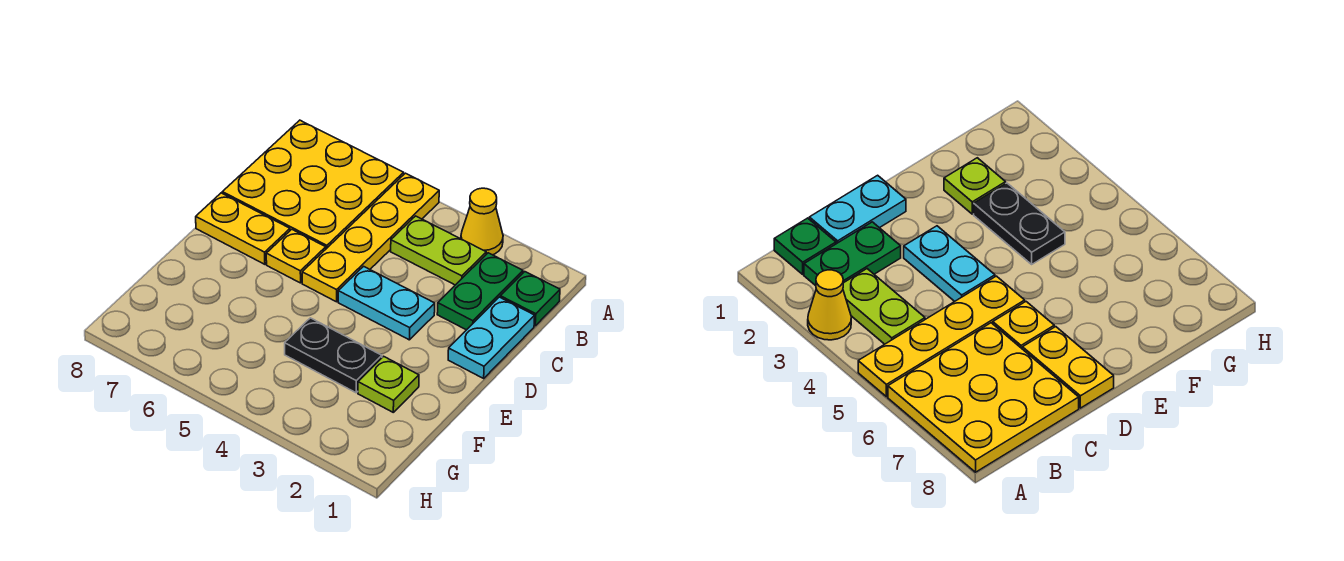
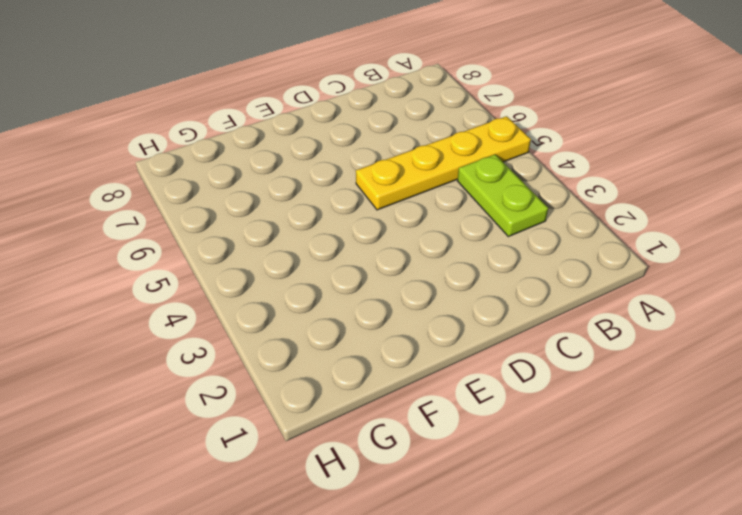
none -> yellow 1x1 cone [461,188,503,255]
none -> yellow 3x3 plate [222,120,404,249]
none -> green 1x1 plate [500,272,560,326]

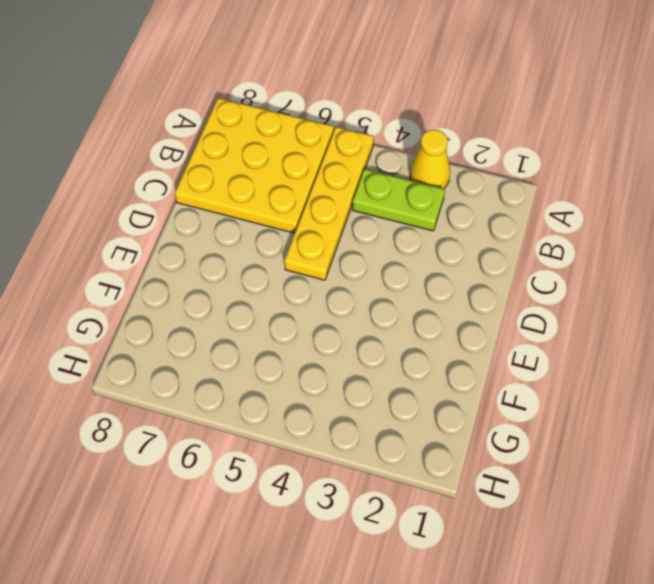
none -> green 1x1 plate [500,272,560,326]
none -> green 1x2 plate [437,253,523,330]
none -> cyan 1x2 plate [448,297,535,378]

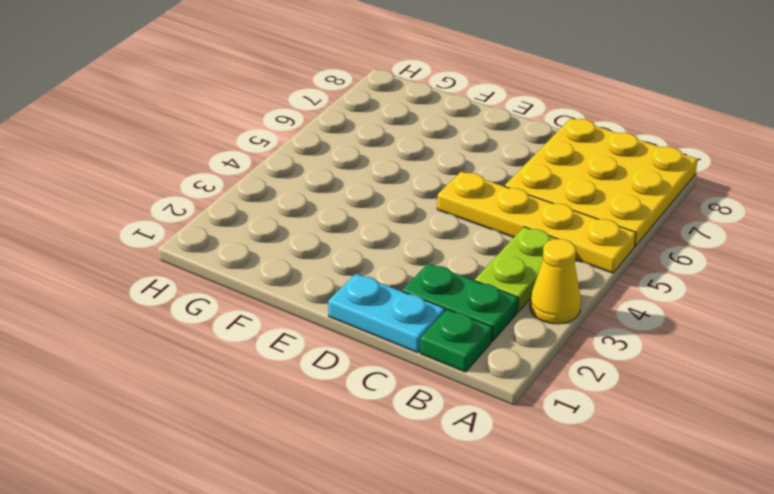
none -> cyan 1x2 plate [338,266,435,340]
none -> yellow 1x1 plate [266,229,326,283]
none -> yellow 1x2 plate [196,193,290,264]

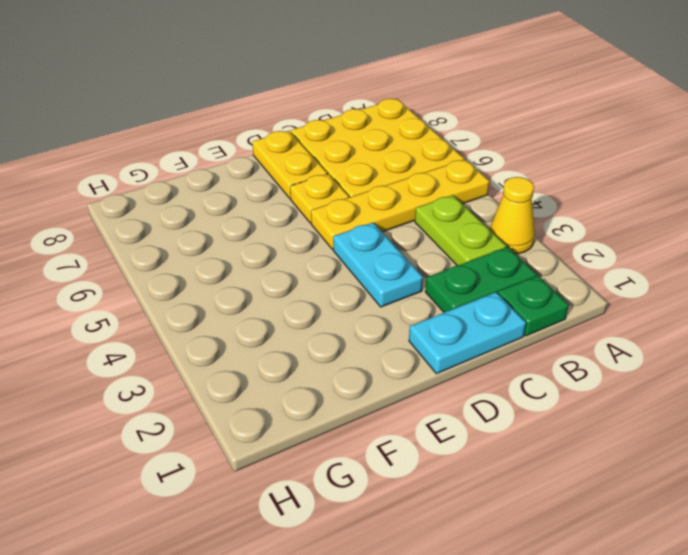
none -> lime 1x1 plate [358,356,419,412]
none -> black 1x2 plate [285,318,382,393]

